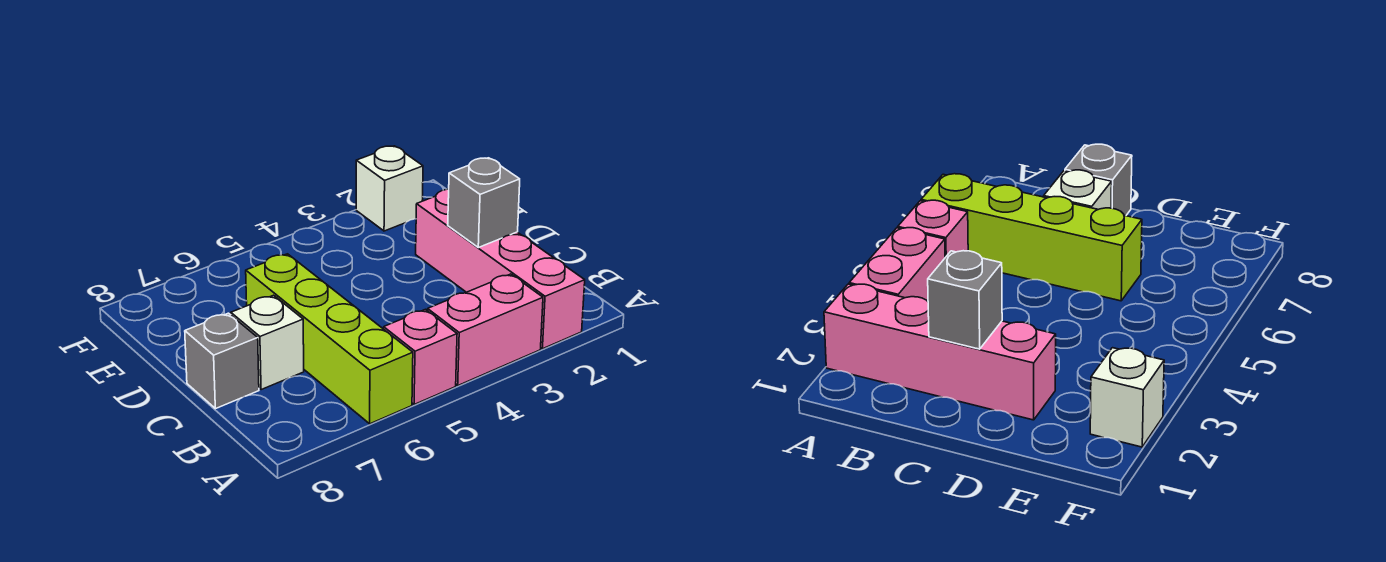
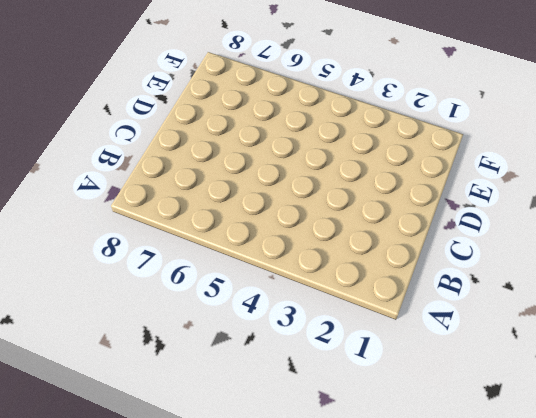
none -> pink 1x4 brick [416,189,585,349]
none -> pink 1x2 brick [428,274,543,385]

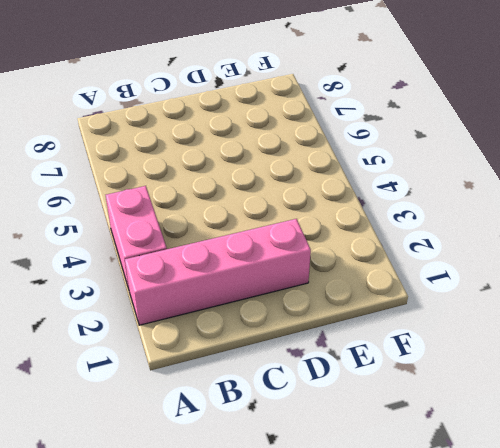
none -> pink 1x1 brick [384,309,457,405]
none -> lime 1x4 brick [246,254,413,424]

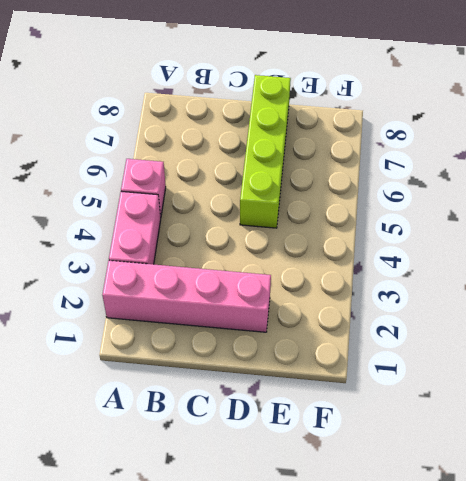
lime 1x4 brick [240,75,291,228] -> lime 1x4 brick turned to [246,254,413,424]
none -> white 1x1 brick [231,295,304,390]
none -> grey 1x1 brick [185,313,259,409]

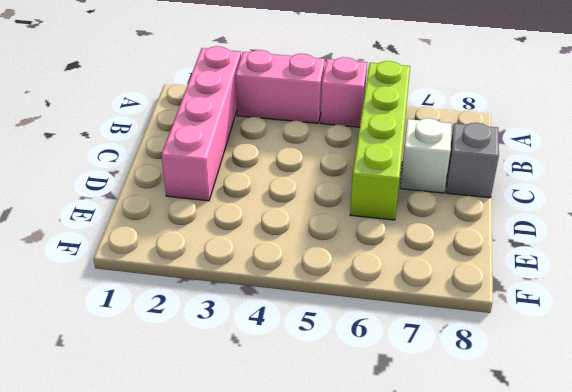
none -> white 1x1 brick [356,146,423,231]
none -> grey 1x1 brick [448,158,520,248]

